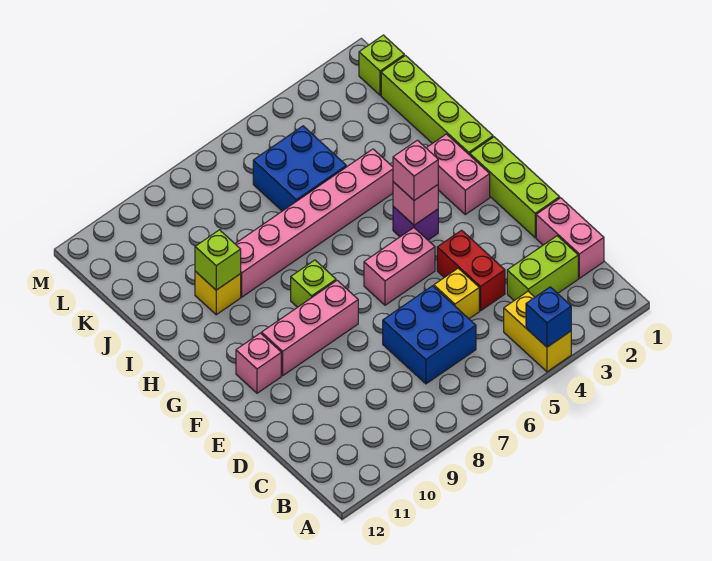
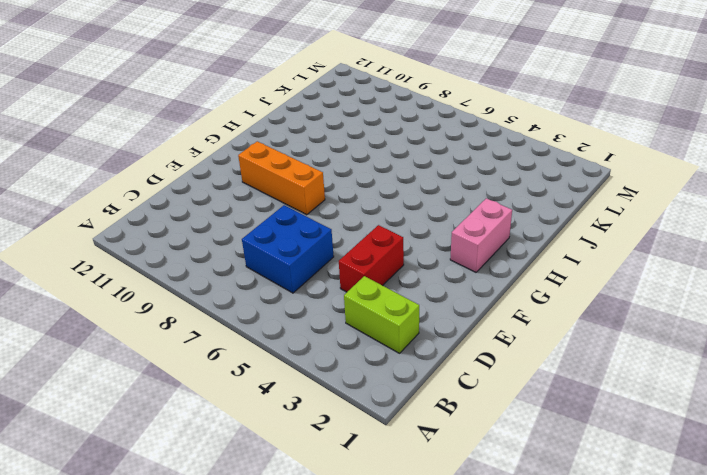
orange 1x3 brick [238,141,325,215] -> pink 1x3 brick [262,281,358,375]
none -> yellow 1x2 brick [504,291,571,372]
none -> pink 1x2 brick [536,198,604,278]
none -> yellow 1x1 brick [434,268,479,319]

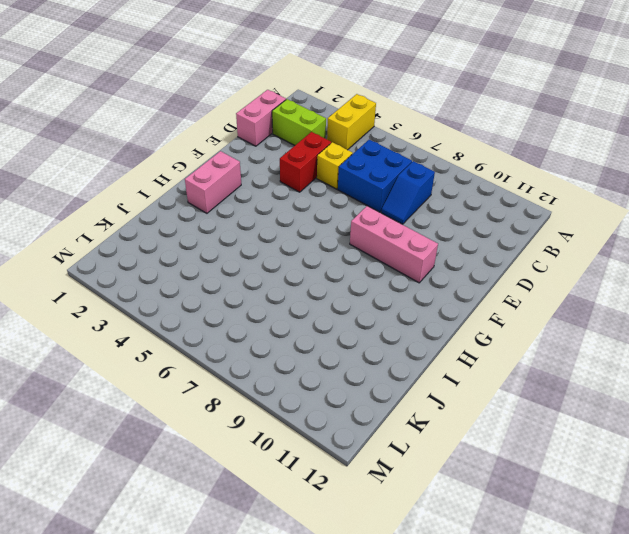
blue 1x2 slope [381,161,435,224] -> none
none -> lime 1x3 brick [470,137,560,238]
none -> pink 1x2 brick [364,228,435,305]
none -> pink 1x1 brick [236,333,281,393]

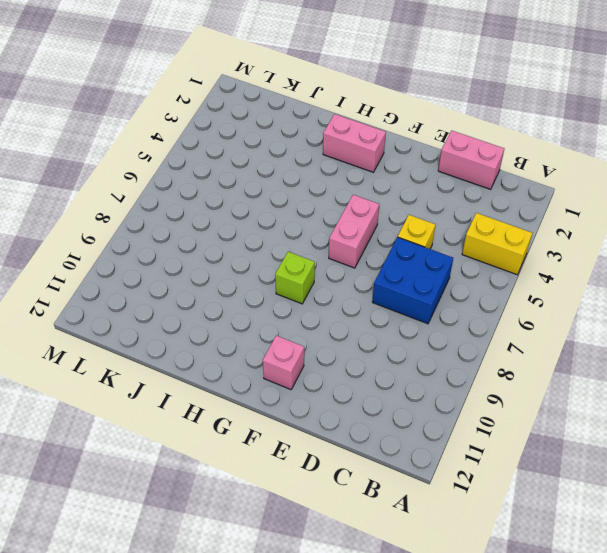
none -> lime 1x2 brick [507,236,578,301]
none -> red 1x2 brick [437,230,505,311]
none -> lime 1x3 brick [470,137,560,238]

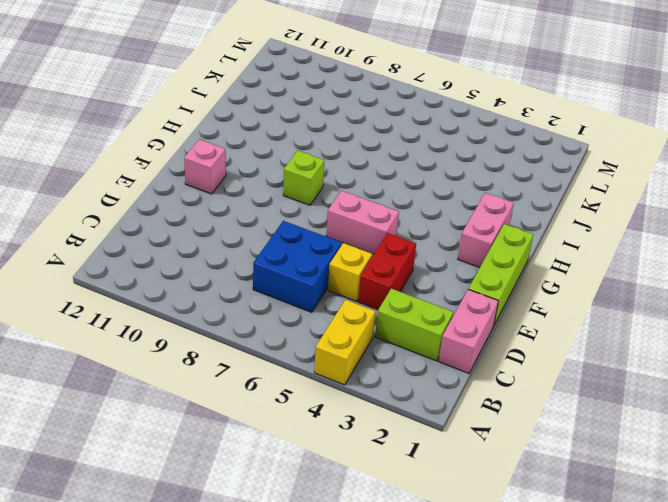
none -> pink 1x3 brick [262,281,358,375]
none -> purple 1x1 brick [393,206,438,240]
none -> lime 1x4 brick [381,56,493,155]

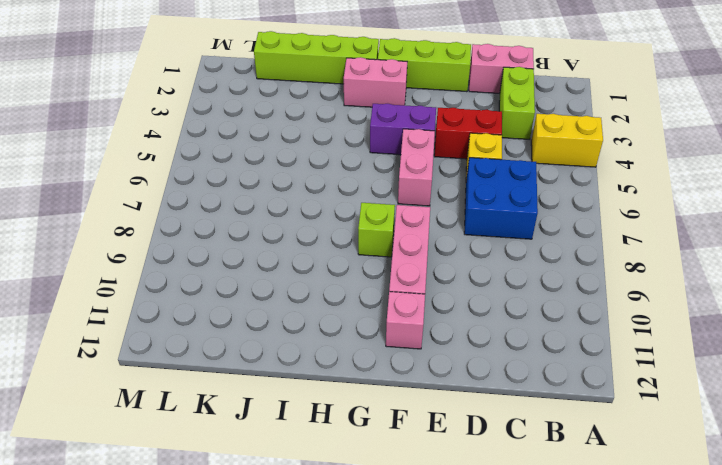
purple 1x2 brick [370,104,436,155] -> purple 1x1 brick [393,206,438,240]
none -> pink 1x6 brick [235,149,393,297]
none -> yellow 1x1 brick [195,271,241,315]
none -> blue 2x2 brick [253,126,346,211]

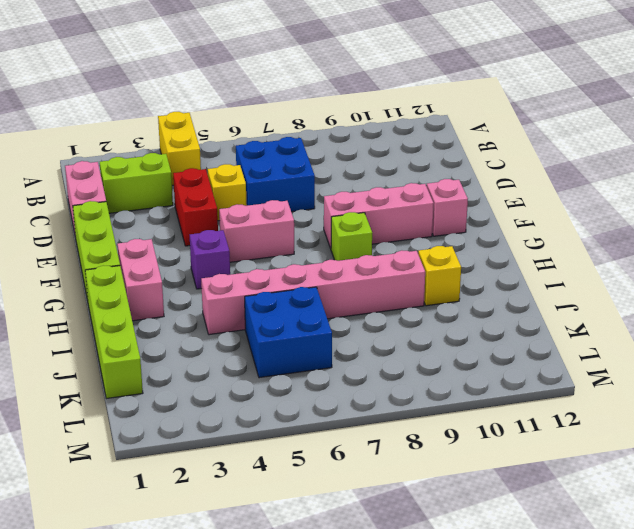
none -> lime 1x1 brick [359,35,404,95]
none -> blue 1x1 brick [526,287,571,347]
none -> pink 1x1 brick [393,182,438,225]

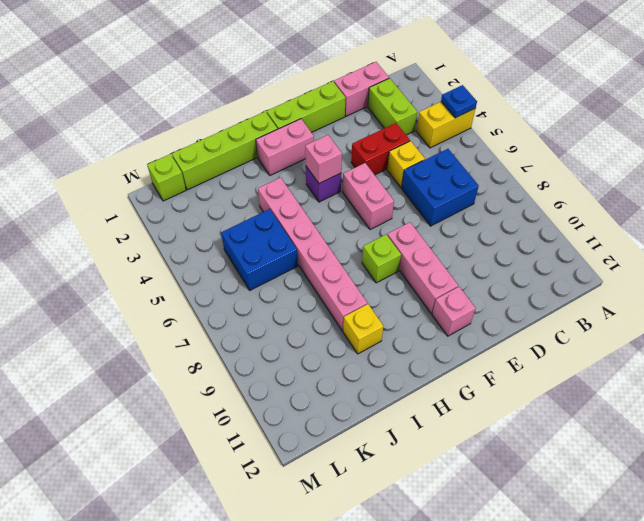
blue 1x1 plate [441,85,477,118] -> blue 1x1 brick [526,287,571,347]
none -> lime 1x1 brick [195,230,241,290]
none -> pink 1x1 brick [393,140,438,200]

